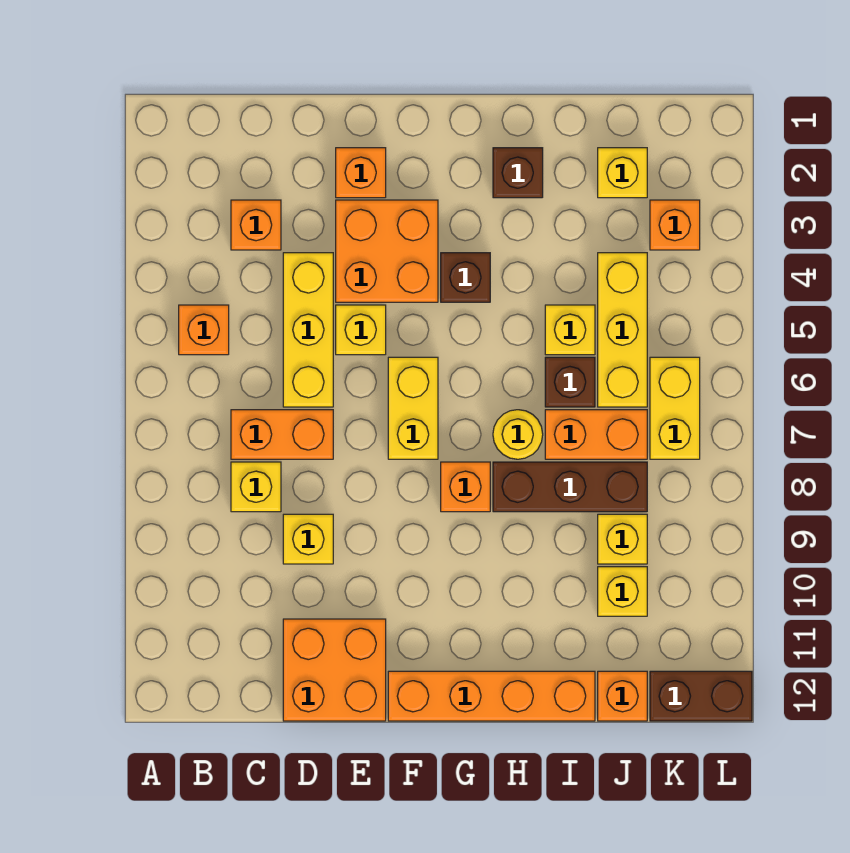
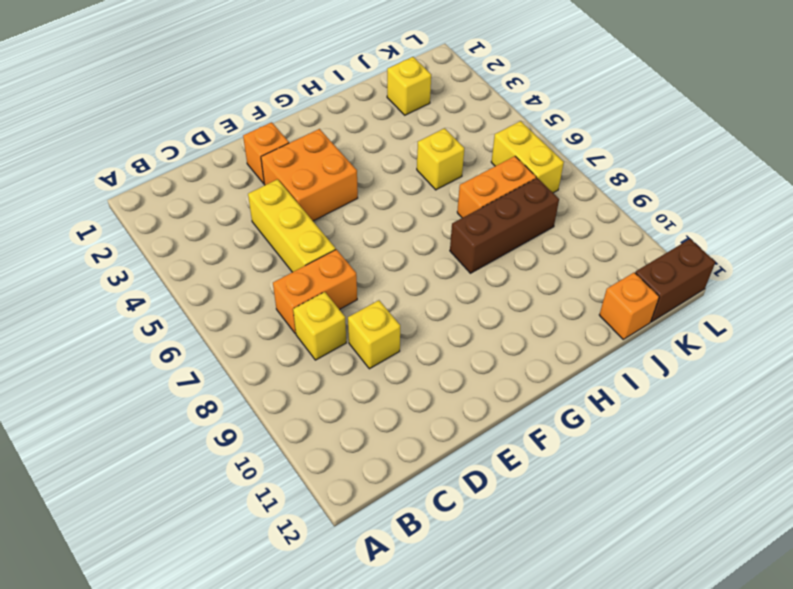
none -> orange 1x1 brick [179,305,229,355]
none -> orange 1x1 brick [231,200,281,250]
none -> orange 2x2 brick [283,619,386,721]

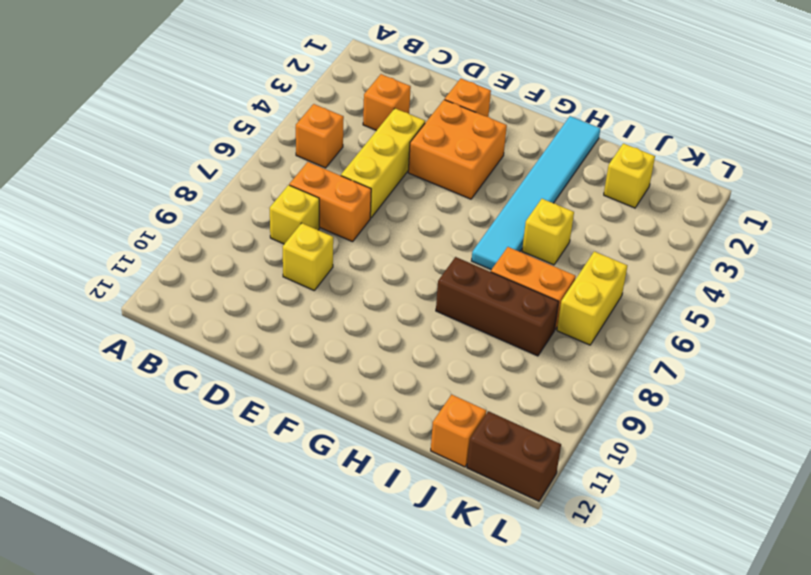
cyan 1x6 tile [471,116,600,270] -> brown 1x1 brick [493,148,543,198]
none -> orange 2x2 brick [283,619,386,721]
none -> yellow 1x1 brick [336,305,386,355]
none -> yellow 1x2 brick [388,357,438,459]

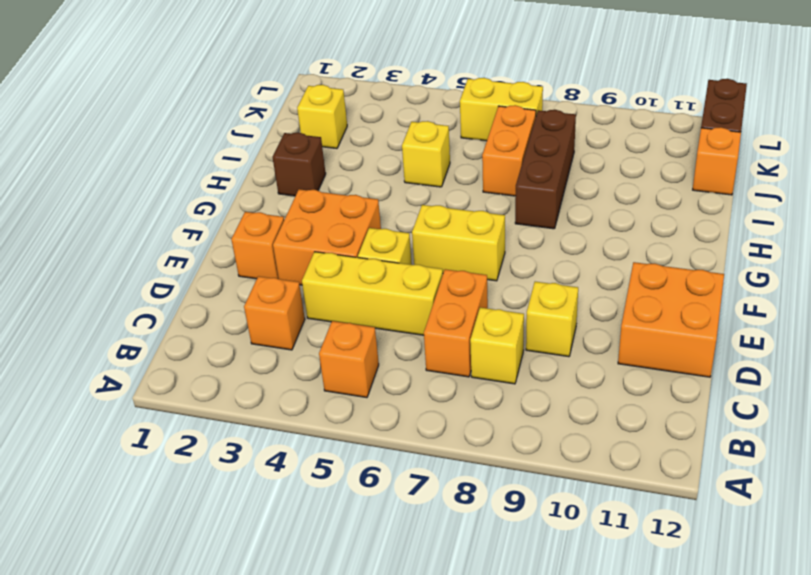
none -> orange 1x4 brick [388,671,595,721]
none -> brown 1x1 brick [441,253,490,302]
none -> orange 1x1 brick [441,462,490,512]

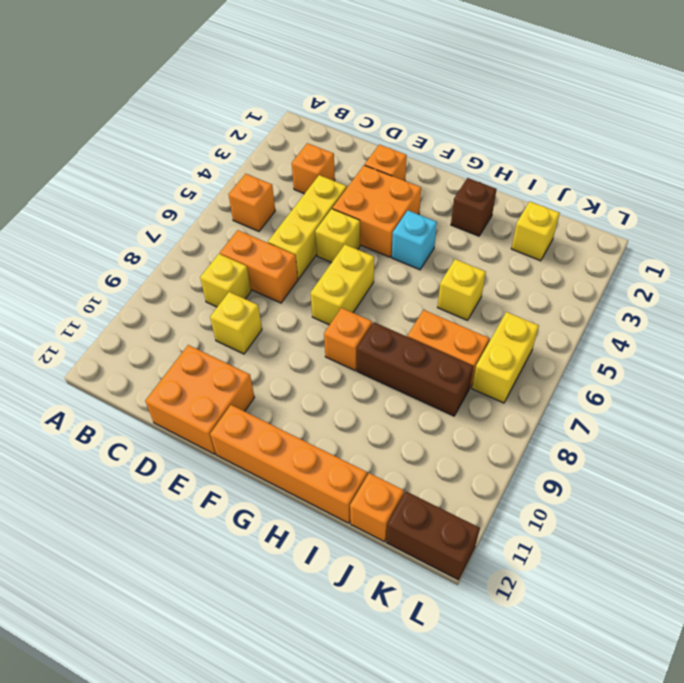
cyan 1x1 brick [392,211,437,270] -> brown 1x1 brick [441,253,490,302]
none -> yellow 1x1 round brick [493,410,543,459]
none -> brown 1x1 brick [545,357,595,407]
none -> yellow 1x3 brick [598,253,647,407]

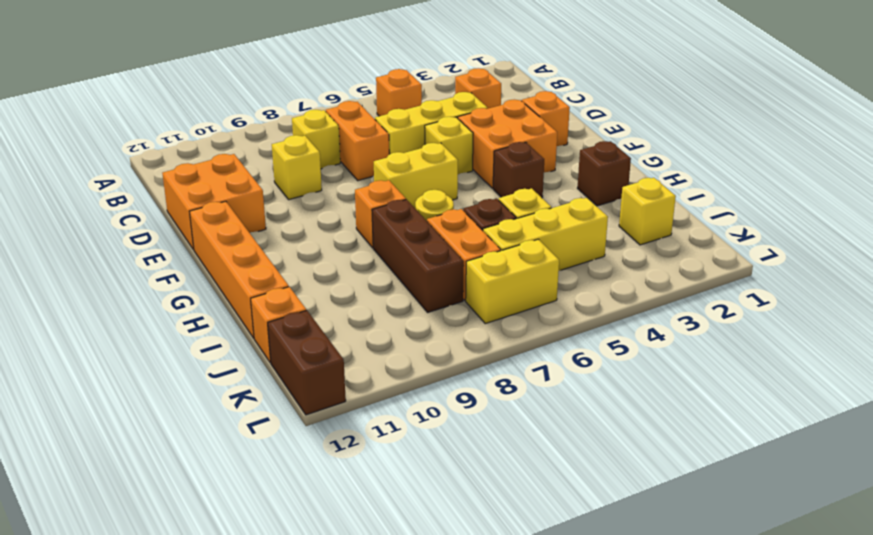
none -> yellow 1x1 brick [598,514,647,564]
none -> yellow 1x1 brick [598,567,647,616]
none -> orange 1x1 brick [650,200,700,250]

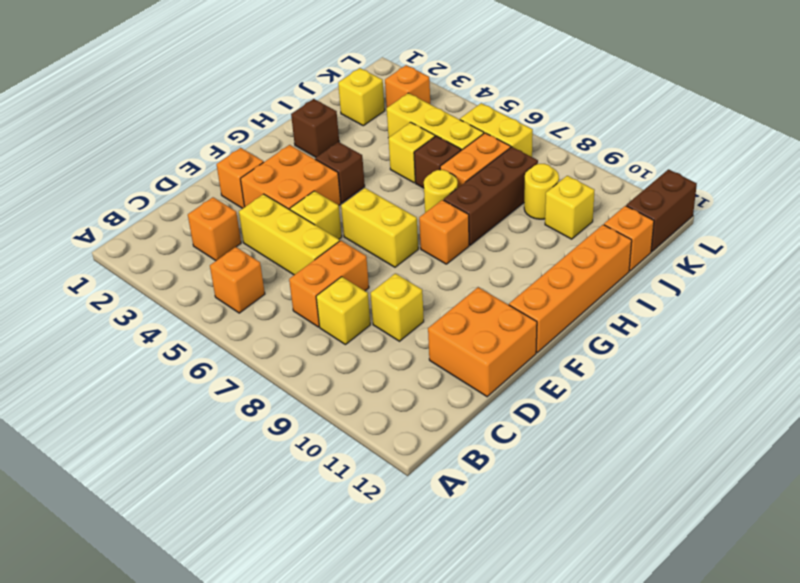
yellow 1x1 round brick [524,164,559,219] -> yellow 1x1 brick [598,514,647,564]

